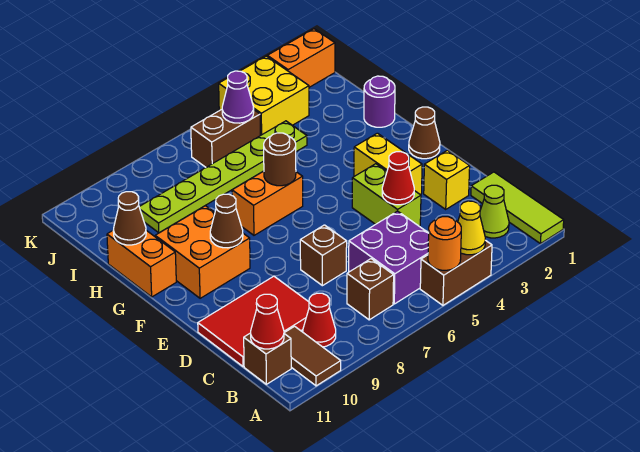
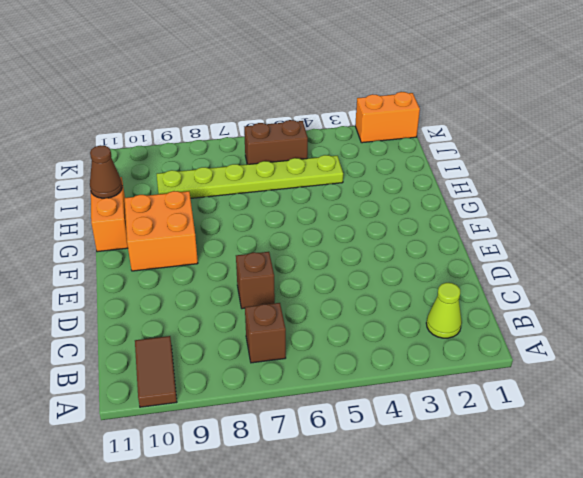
none -> lime 1x3 tile [471,172,564,244]
none -> brown 1x2 brick [420,240,492,305]
none -> purple 2x2 brick [349,211,429,304]
none -> red 1x1 cone [303,293,336,347]

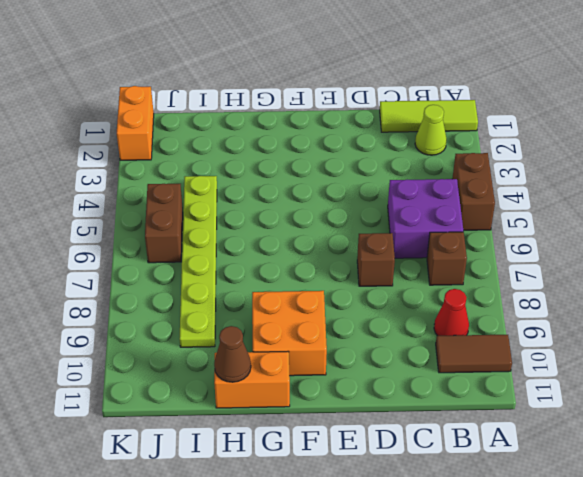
none -> brown 1x1 brick [244,333,291,384]
none -> red 2x3 tile [198,276,309,367]
none -> yellow 1x1 brick [424,150,470,209]
none -> lime 1x2 brick [352,164,421,226]

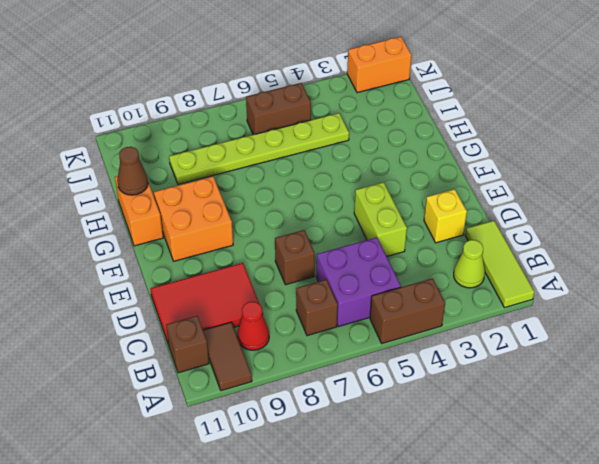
none -> yellow 1x2 brick [354,133,422,195]
none -> brown 1x1 cone [409,107,440,159]
none -> orange 1x2 brick [232,171,303,235]
none -> purple 1x1 round brick [364,76,395,127]

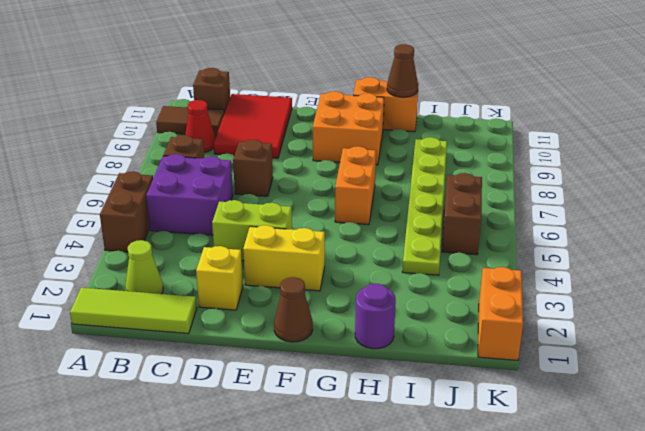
none -> yellow 2x2 brick [219,56,309,135]
none -> yellow 1x1 cone [458,201,485,255]
none -> orange 1x1 round brick [428,217,461,270]
none -> red 1x1 cone [251,294,284,349]

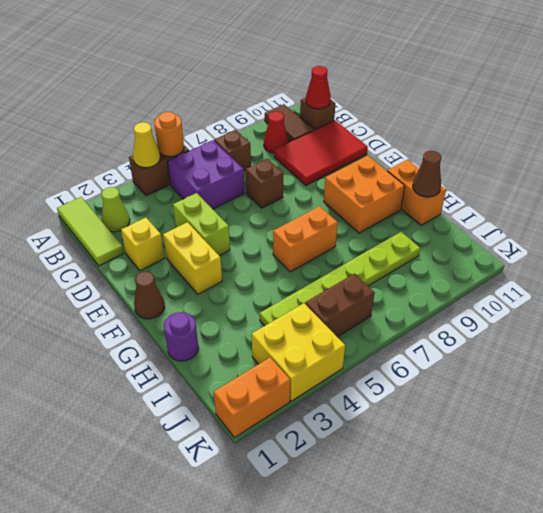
none -> red 1x1 cone [382,152,414,205]
none -> brown 1x1 cone [210,194,243,248]
none -> brown 1x1 round brick [264,133,296,186]
none -> purple 1x1 cone [222,71,254,123]

